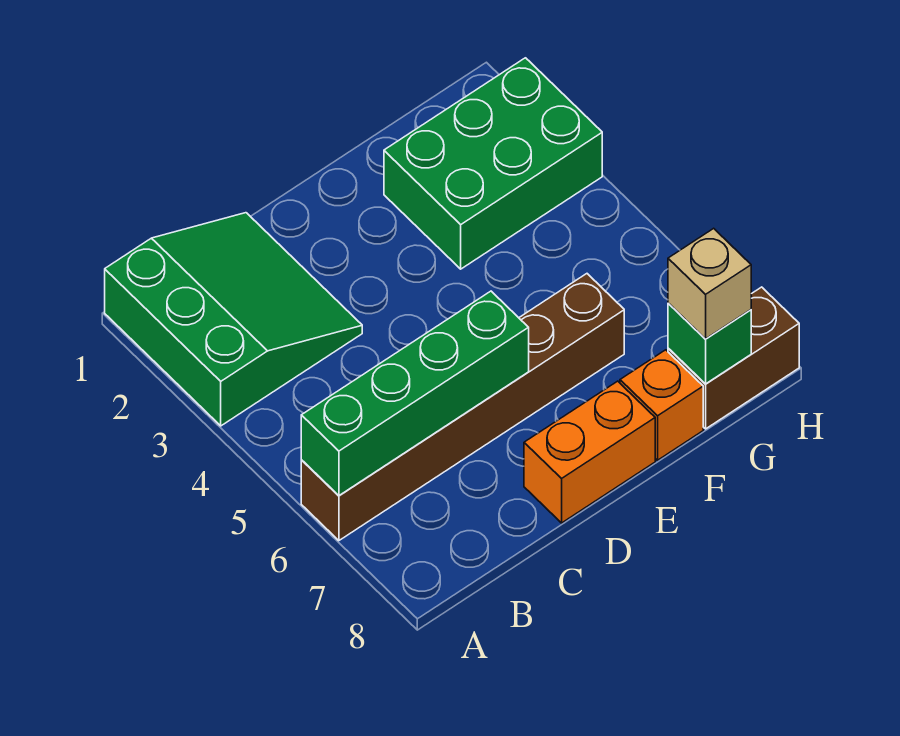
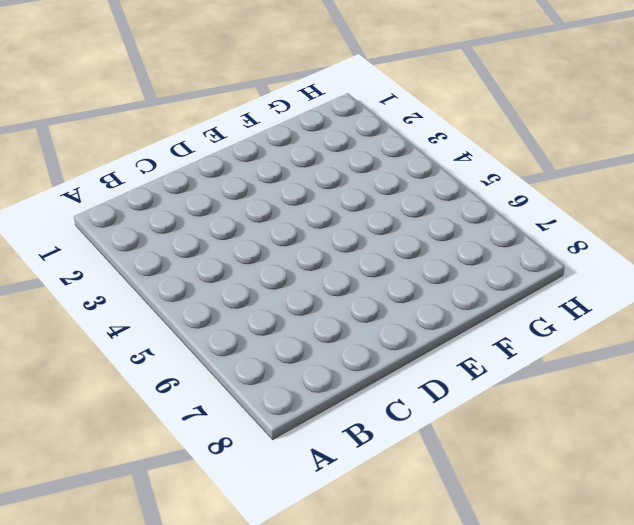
none -> green 3x3 slope [105,213,362,426]
none -> brown 1x6 brick [301,274,624,541]

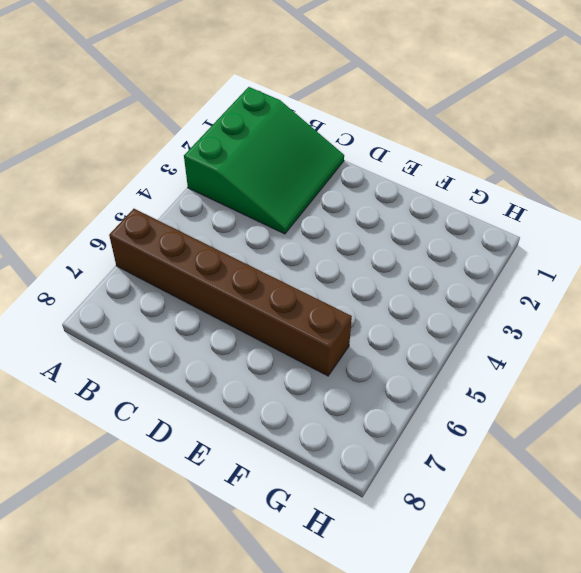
none -> orange 1x2 brick [524,381,655,523]
none -> green 2x3 brick [384,58,602,269]

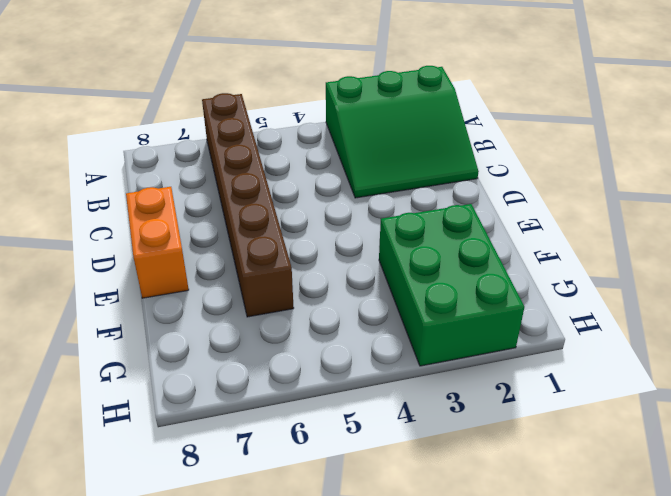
none -> orange 1x1 brick [620,350,703,460]
none -> brown 1x2 brick [668,287,799,429]

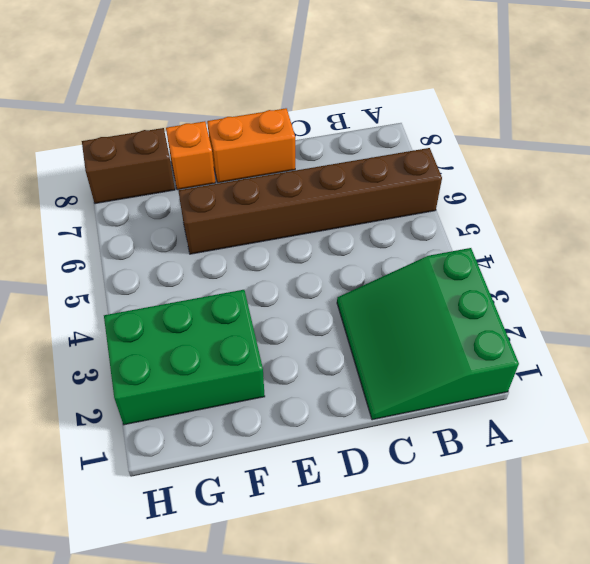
none -> green 1x4 brick [301,291,529,495]
none -> green 1x1 brick [668,303,751,384]

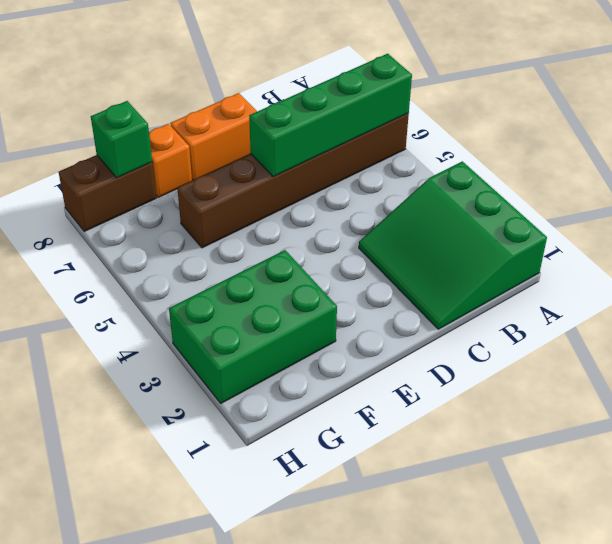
none -> tan 1x1 brick [668,228,751,339]

